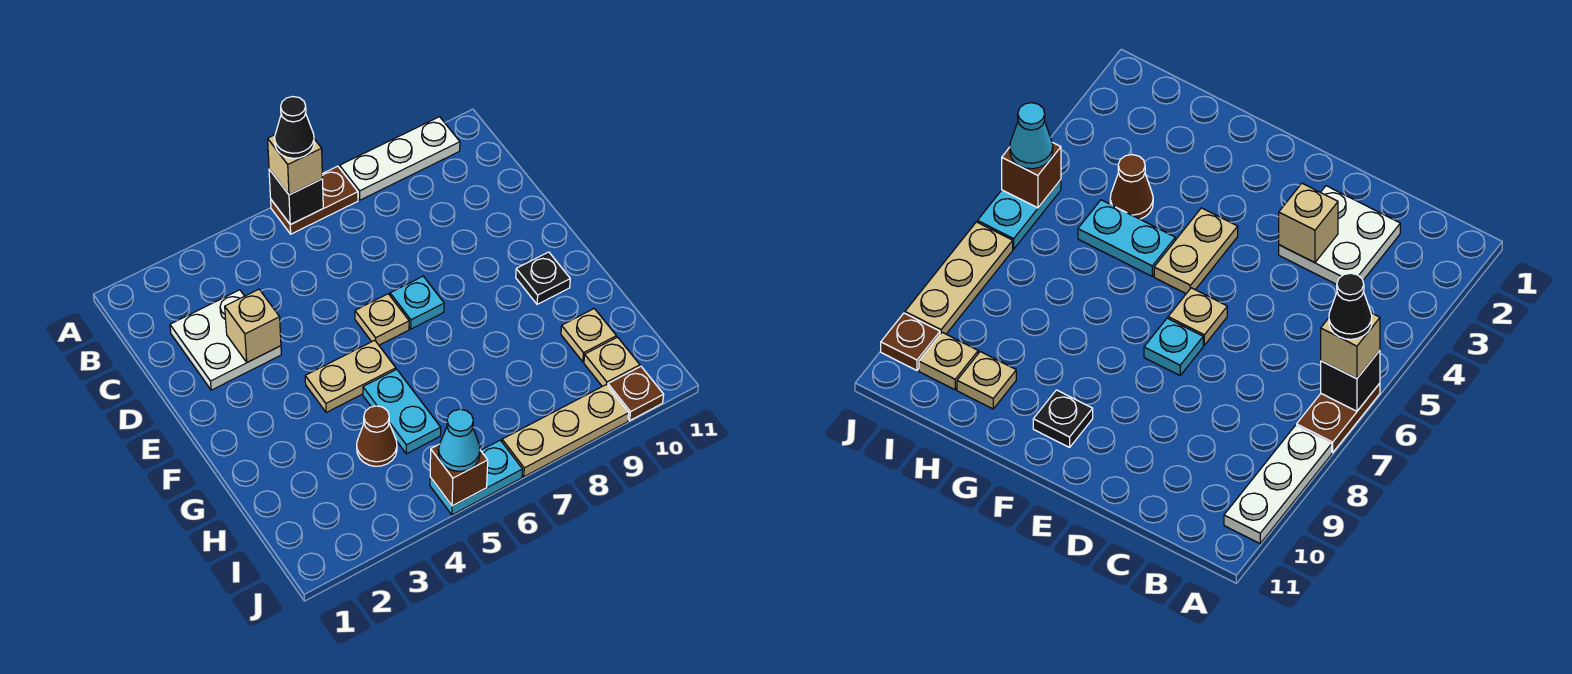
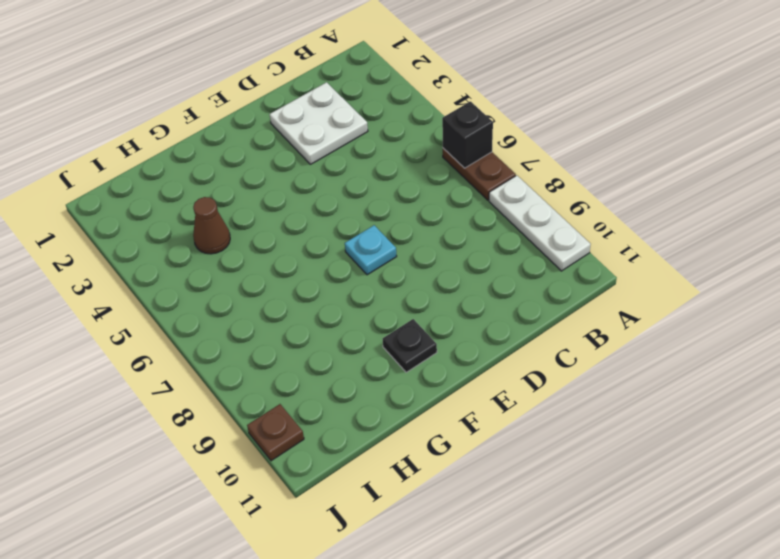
none -> tan 1x1 plate [355,294,409,345]
none -> tan 1x2 plate [305,340,396,413]
none -> cyan 1x2 plate [363,369,441,454]

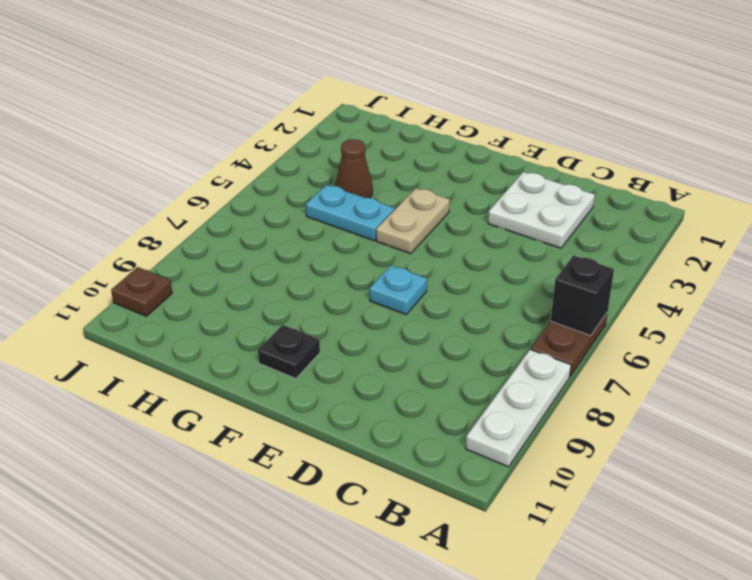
none -> tan 1x1 plate [355,294,409,345]
none -> tan 1x1 plate [561,309,616,362]
none -> tan 1x1 plate [584,337,640,386]

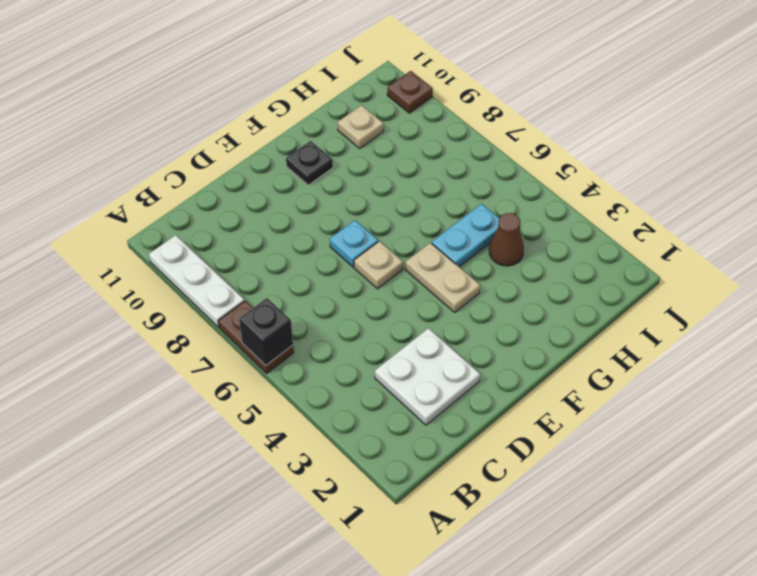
none -> tan 1x1 plate [584,337,640,386]
none -> cyan 1x2 plate [430,440,523,515]
none -> tan 1x3 plate [502,385,629,477]

